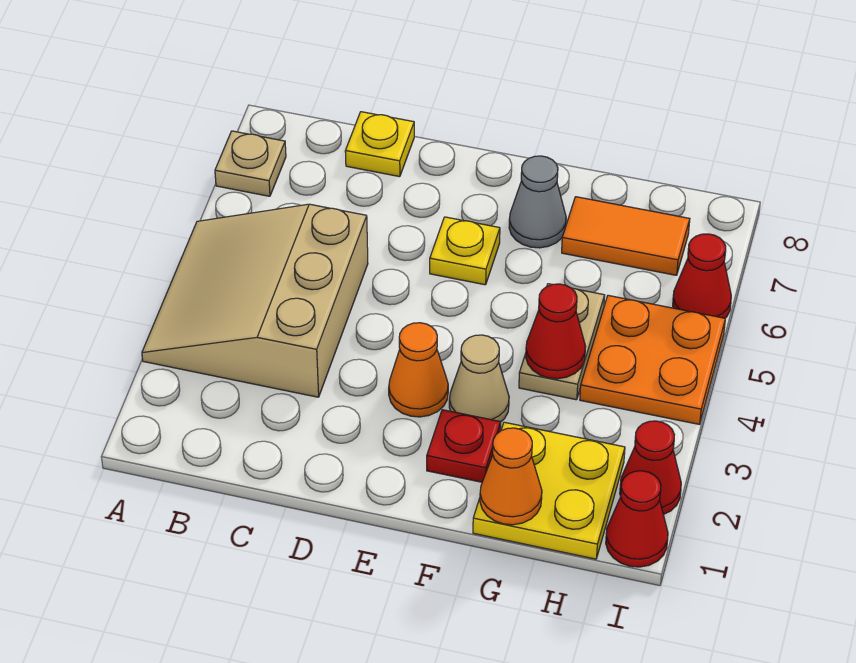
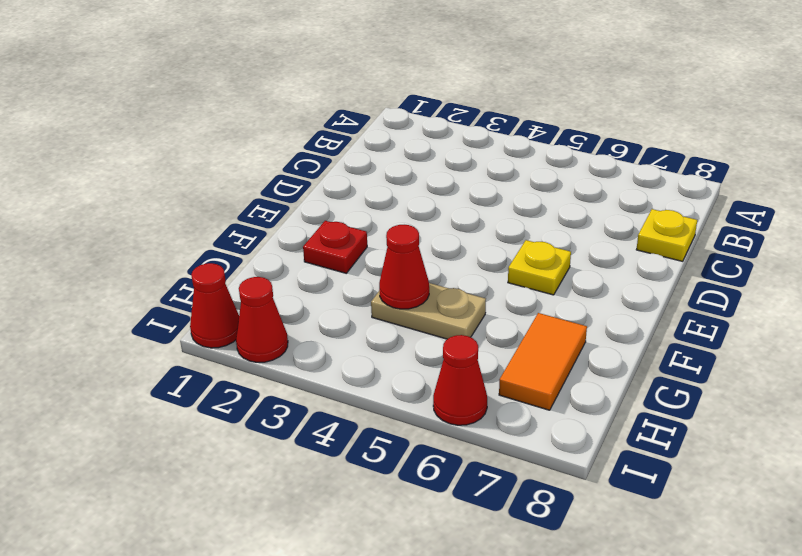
none -> tan 3x3 slope [142,204,368,397]
none -> tan 1x1 plate [215,131,286,196]
none -> orange 1x1 cone [389,323,448,417]

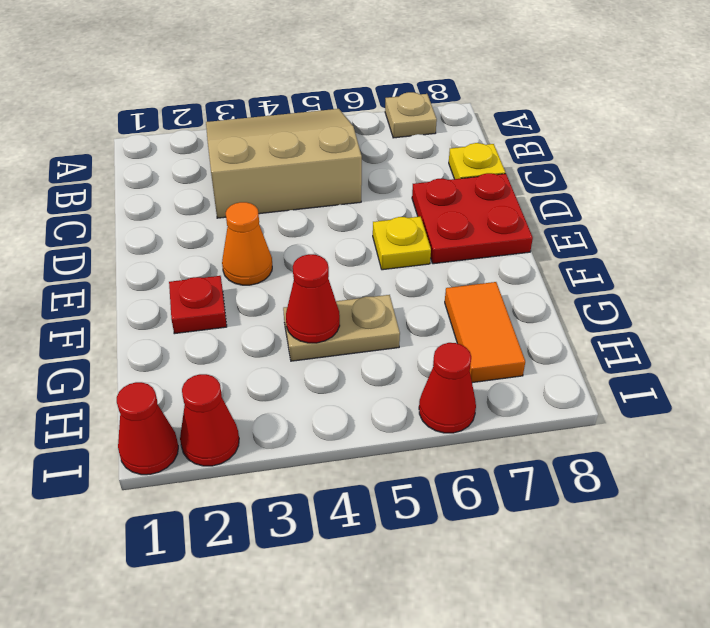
red 2x2 plate [412,173,533,264] -> none
none -> tan 1x1 cone [449,335,509,422]
none -> grey 1x1 cone [509,156,566,248]
none -> yellow 2x2 plate [473,422,625,559]

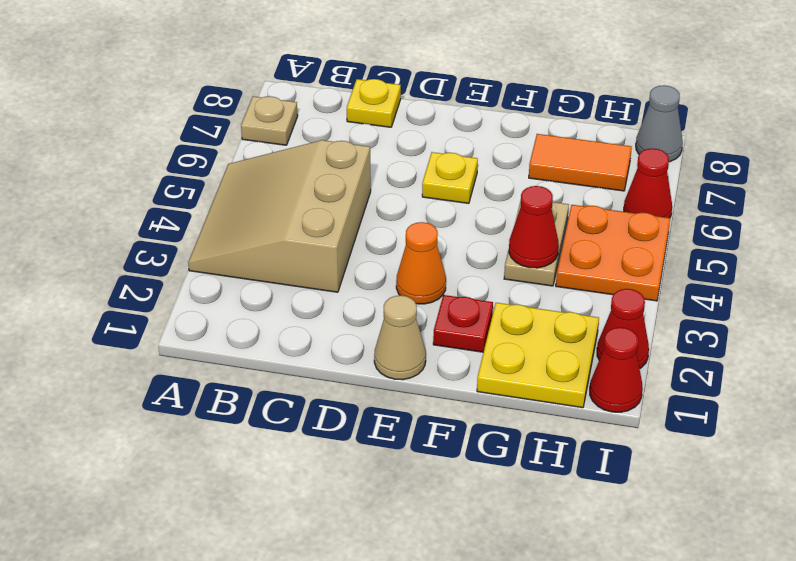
tan 1x1 cone [374,295,426,380] -> tan 1x1 cone moved to [449,335,509,422]
grey 1x1 cone [636,85,683,162] -> grey 1x1 cone moved to [509,156,566,248]
none -> orange 1x1 cone [480,428,542,525]

